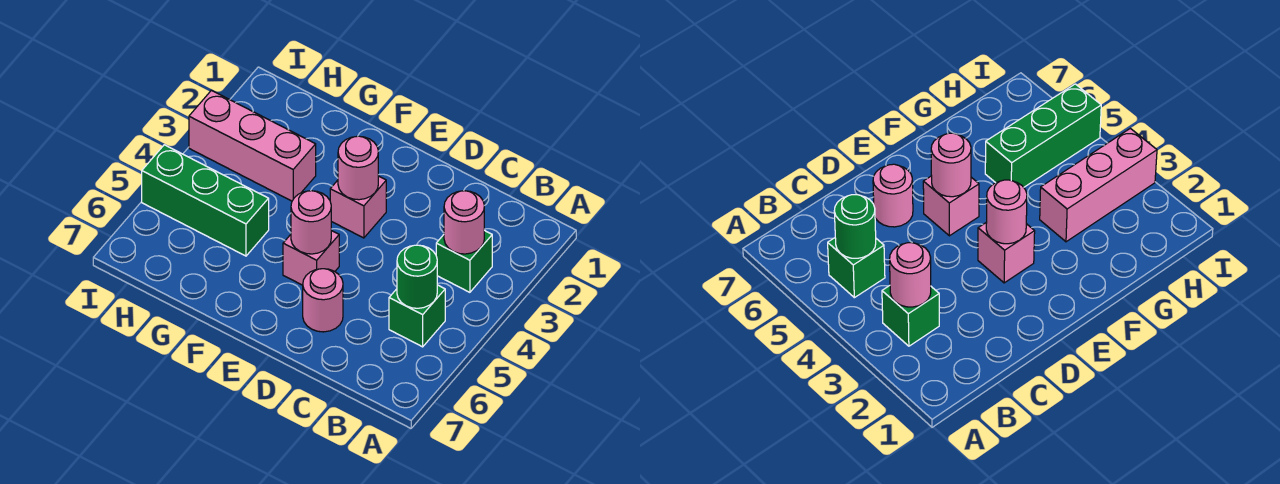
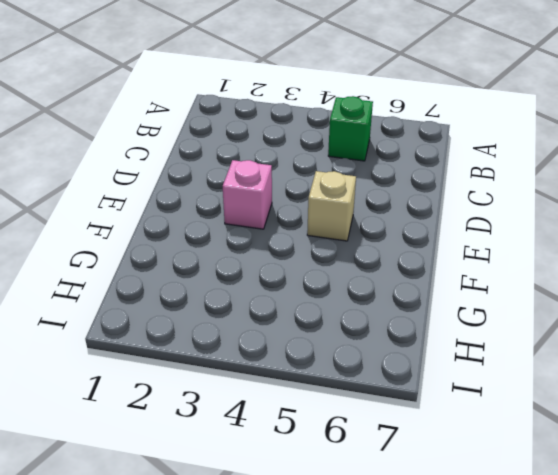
tan 1x1 brick [307,171,356,241] -> pink 1x1 brick [283,231,339,285]
none -> green 1x1 brick [436,230,492,292]
none -> pink 1x1 round brick [303,269,343,332]

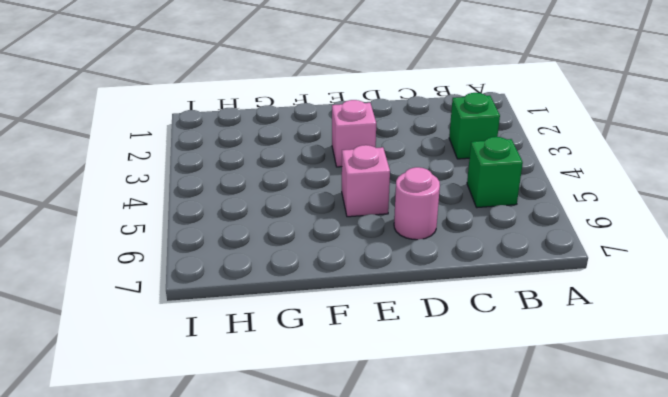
none -> pink 1x3 brick [189,90,316,201]
none -> green 1x3 brick [142,145,269,256]

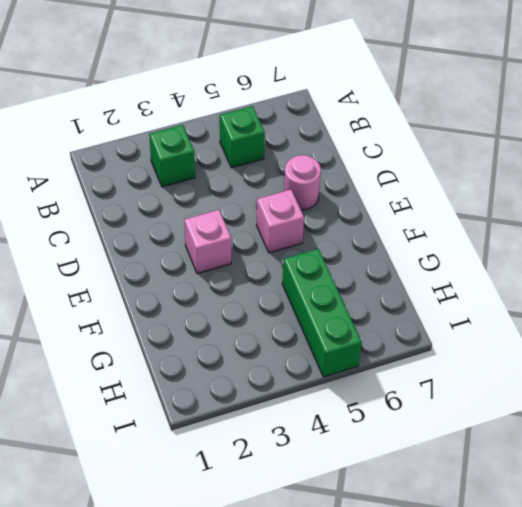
none -> pink 1x3 brick [189,90,316,201]
none -> pink 1x1 round brick [444,191,484,254]

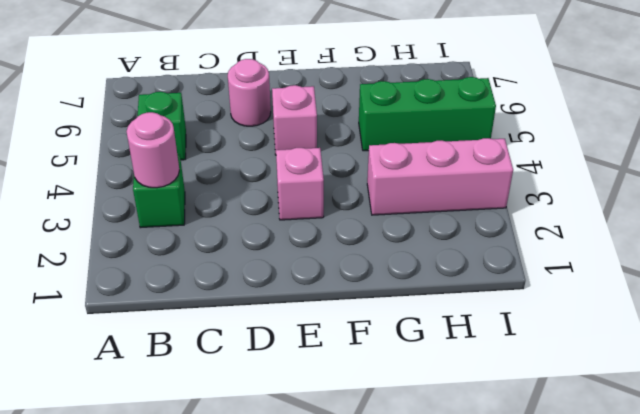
none -> green 1x1 round brick [397,245,437,308]
none -> pink 1x1 round brick [338,136,378,200]

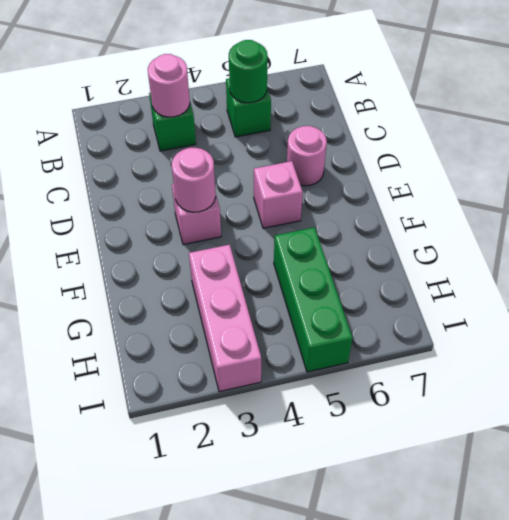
none -> pink 1x1 round brick [291,191,331,254]

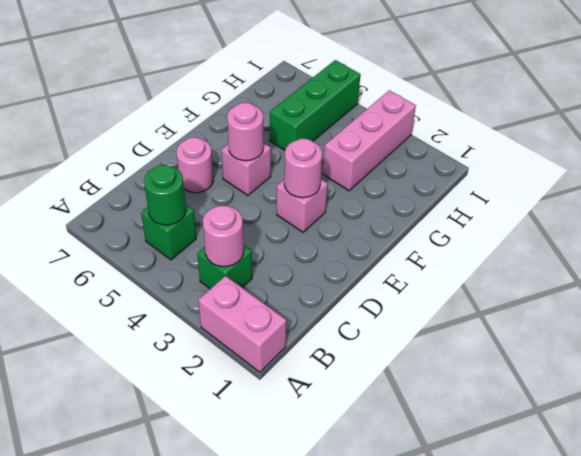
pink 1x2 brick [198,276,286,372] -> none

